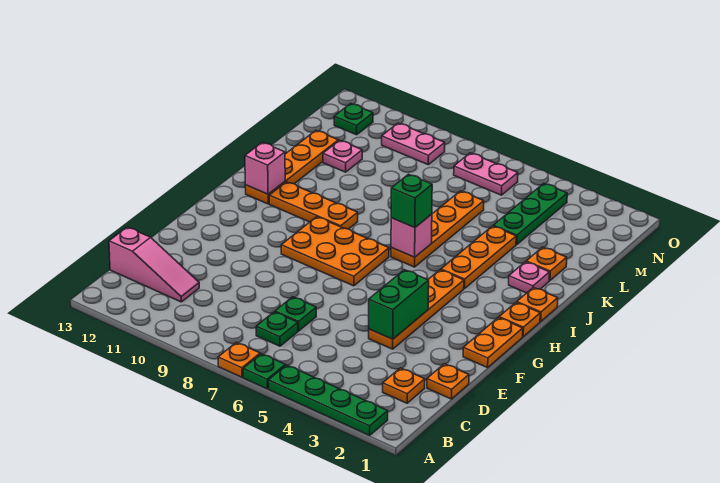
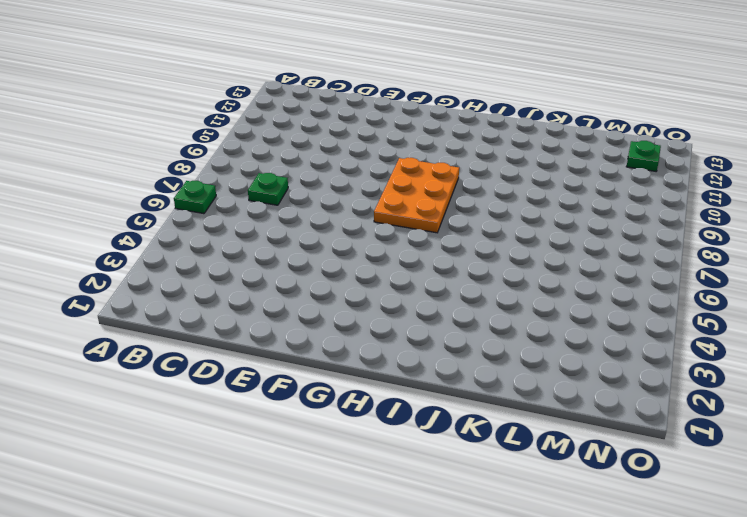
none -> green 1x4 plate [268,365,388,435]
none -> orange 1x1 plate [218,342,260,377]
none -> orange 1x1 plate [383,368,425,403]

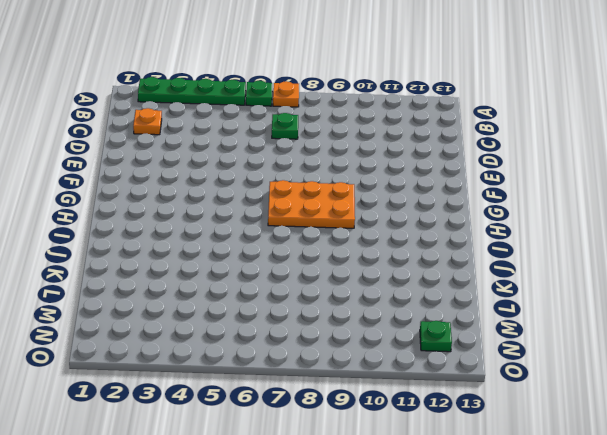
none -> pink 1x3 slope [109,227,199,302]
none -> orange 1x1 plate [427,364,469,399]
none -> green 1x1 plate [275,297,316,331]

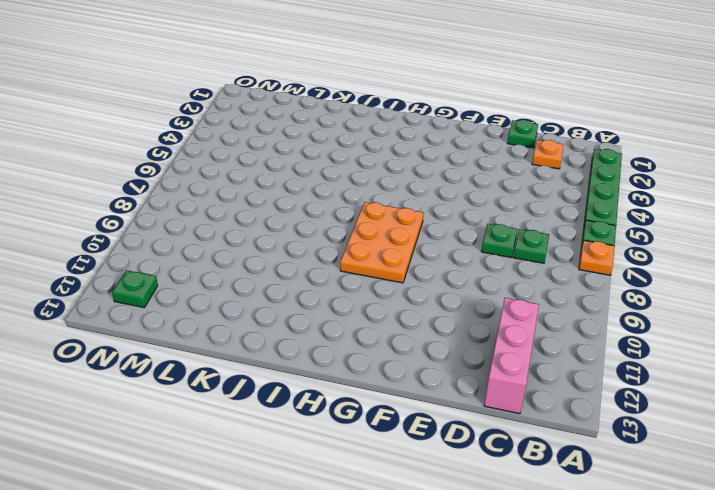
pink 1x3 brick [484,298,539,414] -> pink 1x3 slope [109,227,199,302]
green 1x1 plate [507,120,538,148] -> orange 1x1 plate [427,364,469,399]
none -> orange 1x4 plate [369,270,464,349]
none -> orange 1x2 plate [463,318,523,368]
none -> orange 1x1 plate [499,302,540,337]

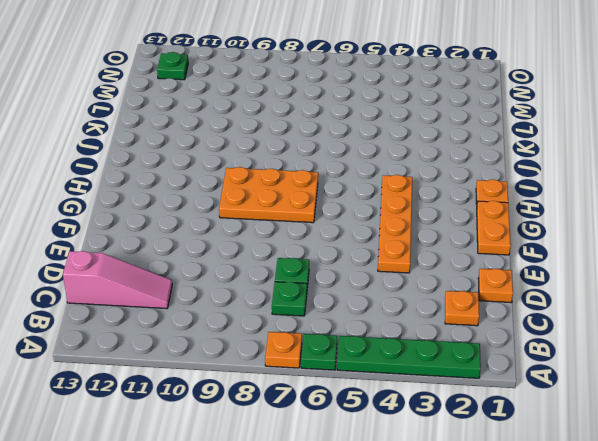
none -> orange 1x1 plate [517,287,558,321]
none -> orange 1x3 plate [441,226,516,289]
none -> orange 1x4 plate [391,191,484,267]

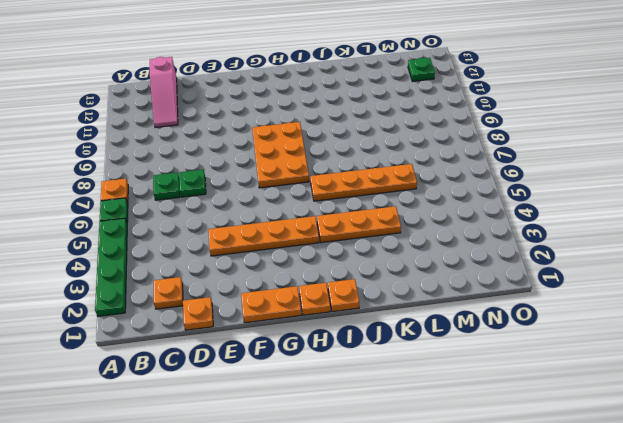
none -> orange 1x3 plate [269,182,358,229]
none -> orange 1x4 plate [245,131,338,204]
none -> pink 1x1 plate [509,262,550,293]

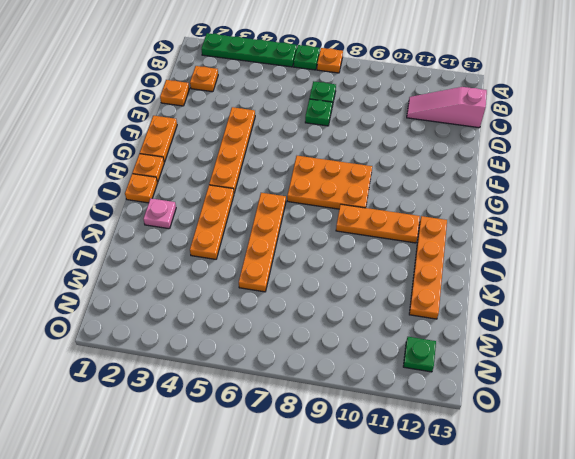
none -> orange 1x1 plate [526,247,567,281]
none -> green 1x3 plate [493,183,567,245]
none -> pink 1x1 plate [323,140,362,172]

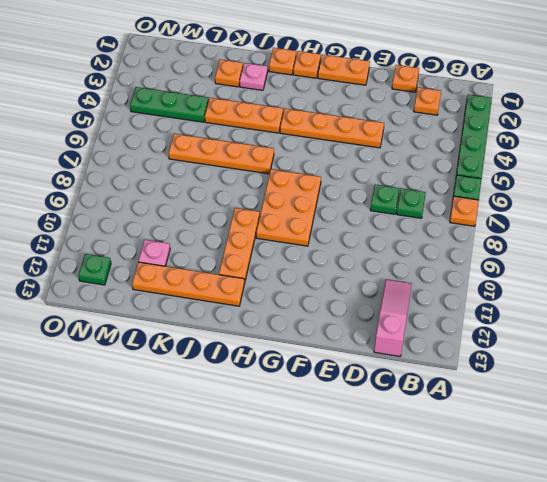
none -> pink 1x2 plate [454,153,518,195]
none -> pink 1x2 plate [382,123,445,165]
none -> green 1x2 brick [369,270,429,339]

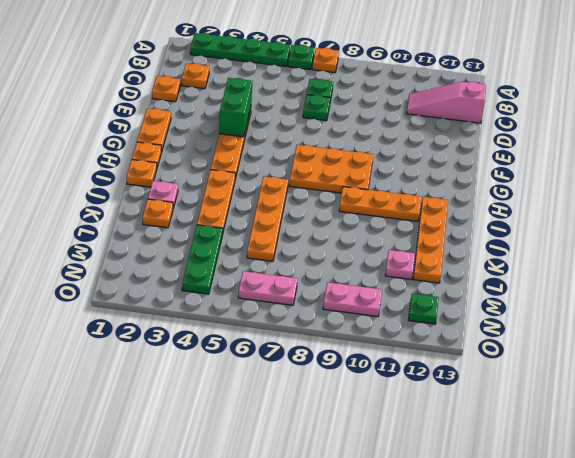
none -> pink 1x1 brick [391,214,432,257]
none -> pink 1x1 brick [245,142,285,194]
none -> green 1x1 brick [391,174,432,228]

